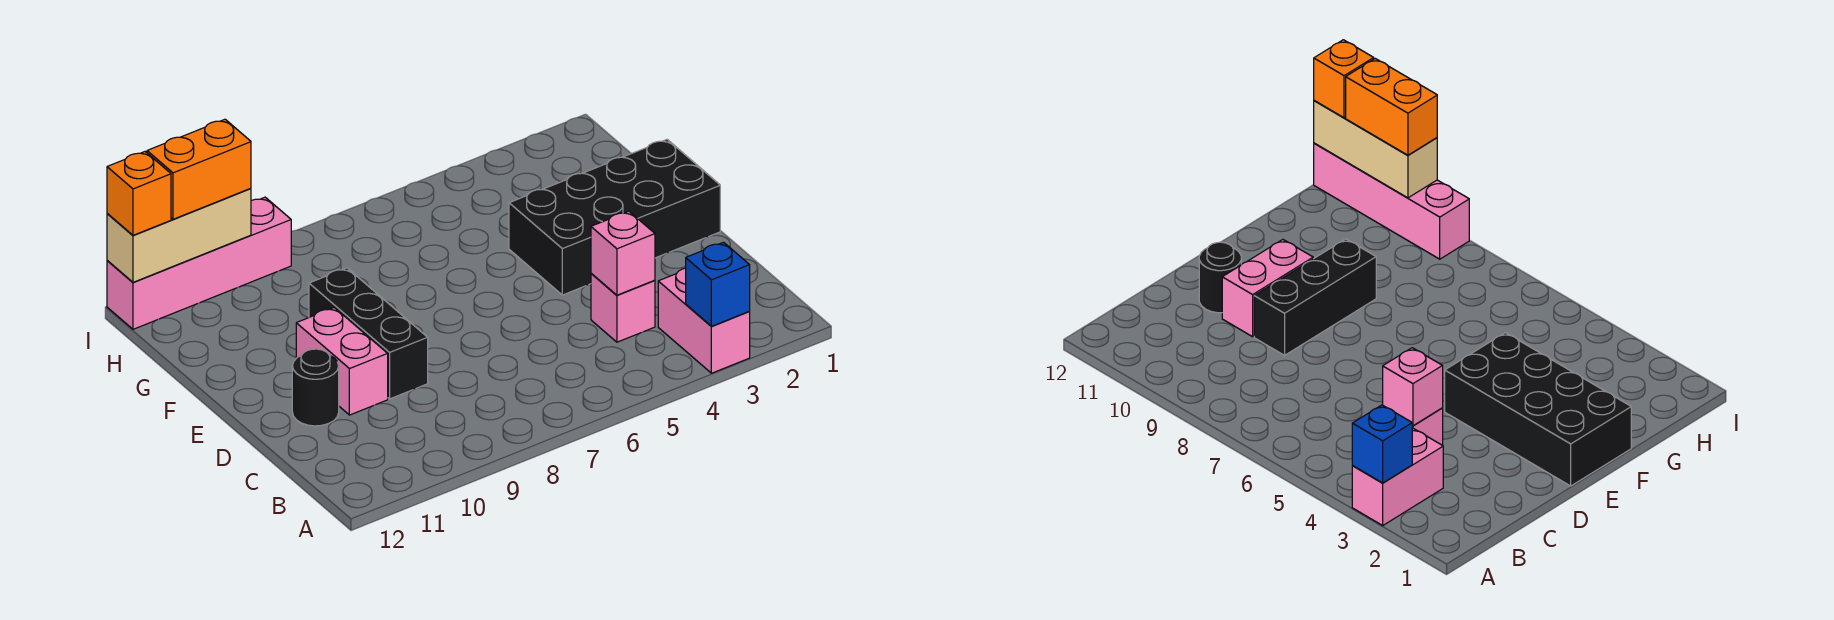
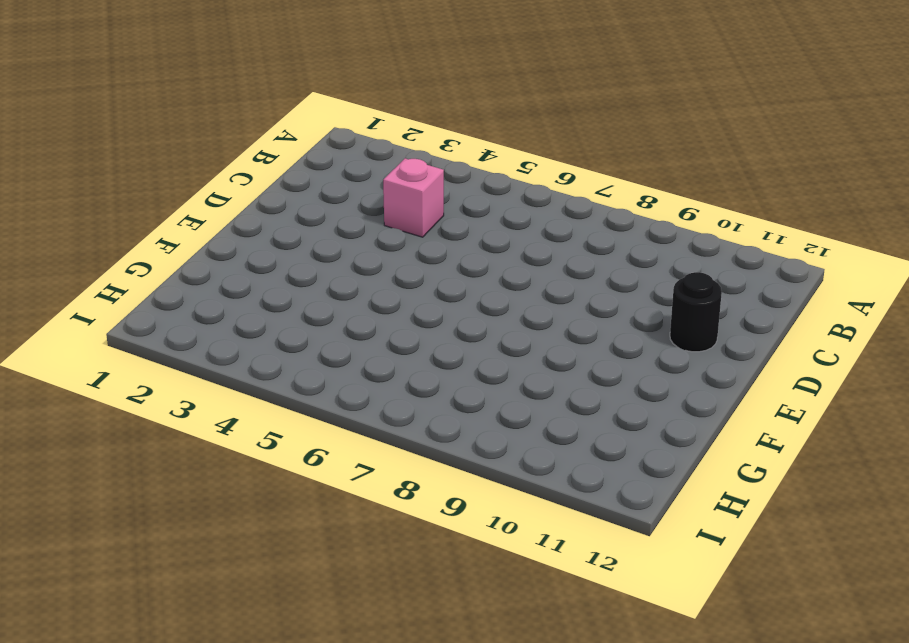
none -> pink 1x2 brick [658,268,750,373]
none -> black 1x3 brick [309,268,428,399]
none -> pink 1x2 brick [296,308,388,415]

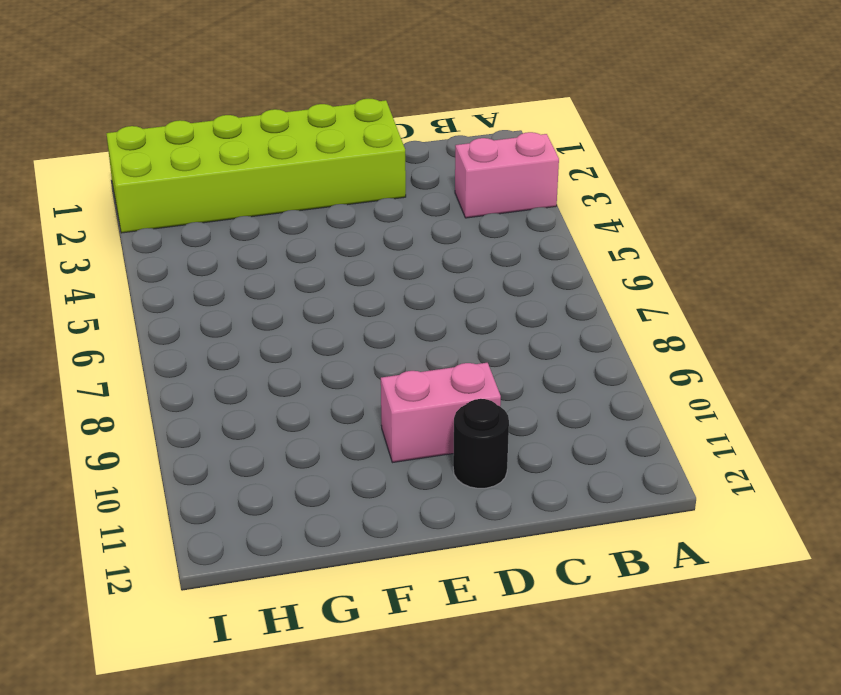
lime 2x6 brick [106,99,406,233] -> black 2x4 brick [509,139,720,295]
none -> pink 1x1 brick [591,273,655,342]
none -> black 1x3 brick [309,268,428,399]
none -> pink 1x4 brick [107,197,291,329]

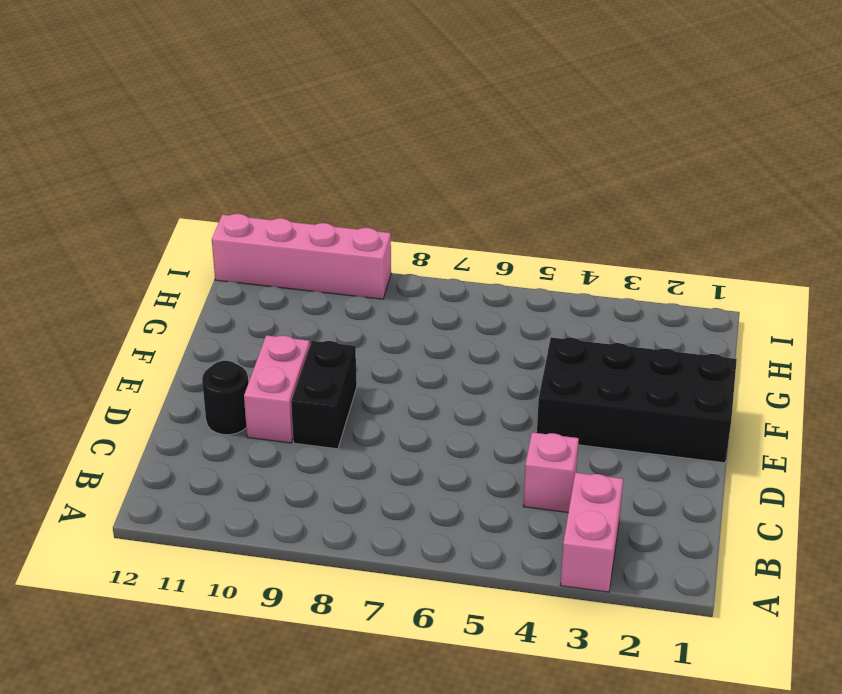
black 1x2 brick [291,341,357,449] -> black 1x3 brick [309,268,428,399]
none -> blue 1x1 brick [686,242,750,326]
none -> pink 1x1 brick [591,211,655,295]
none -> tan 1x3 brick [107,188,251,282]

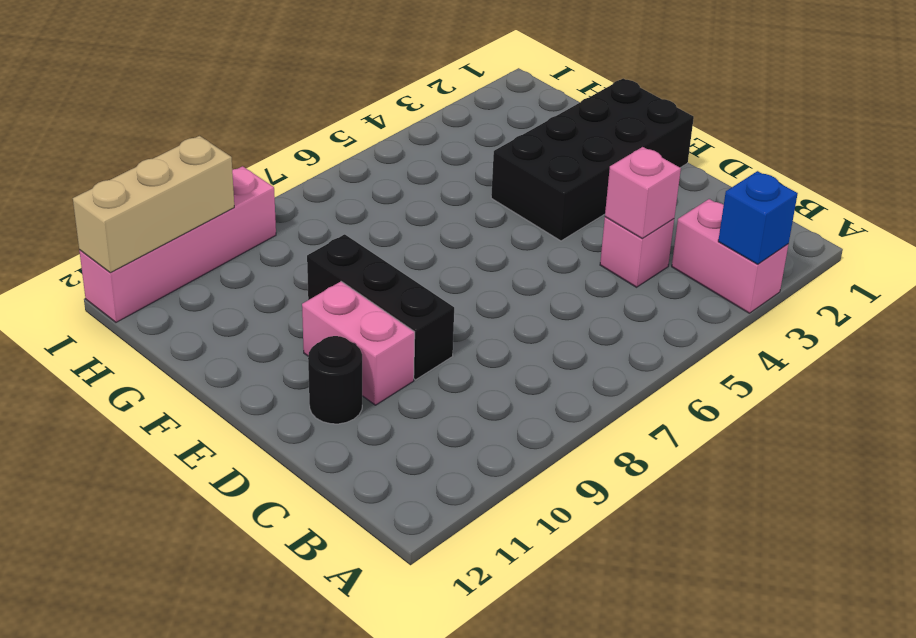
none -> orange 1x2 brick [147,119,251,219]
none -> orange 1x1 brick [107,152,171,235]

